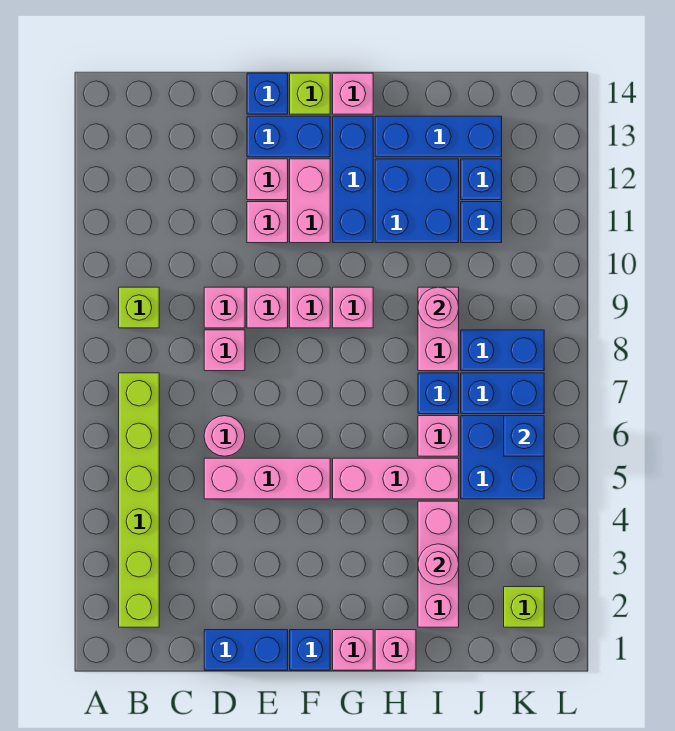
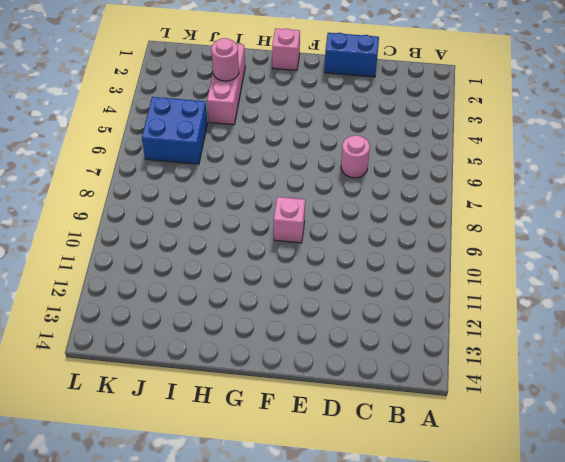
none -> lime 1x6 brick [119,373,159,627]
none -> lime 1x1 brick [119,287,159,328]
none -> pink 1x3 brick [204,458,330,499]
none -> pink 1x1 brick [204,330,245,371]

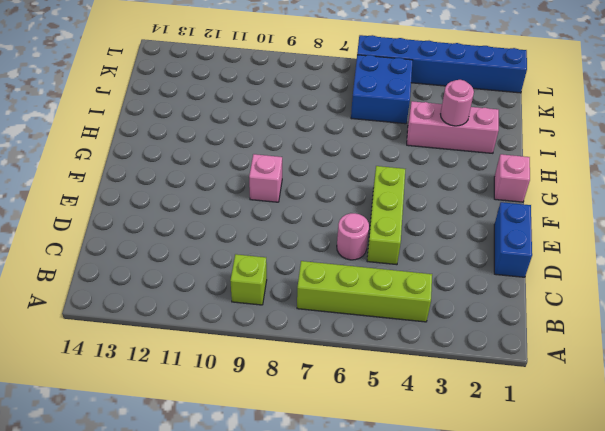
lime 1x4 brick [297,261,432,322] -> lime 1x6 brick [119,373,159,627]
lime 1x3 brick [367,166,405,265] -> pink 1x3 brick [204,458,330,499]
blue 1x6 brick [357,35,527,93] -> none
none -> pink 1x1 brick [204,330,245,371]
none -> pink 1x1 brick [204,287,245,328]
none -> pink 1x1 brick [247,287,288,328]
none -> pink 1x1 brick [247,202,288,243]

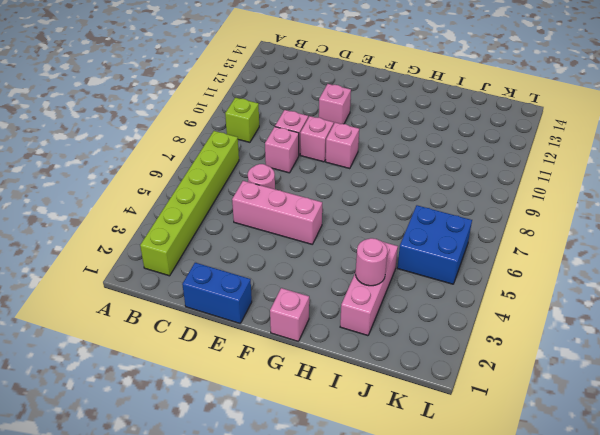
none -> pink 1x1 brick [247,159,288,200]
none -> blue 1x2 brick [247,116,330,157]
none -> blue 1x1 brick [247,73,288,114]
none -> blue 1x1 brick [290,630,330,670]

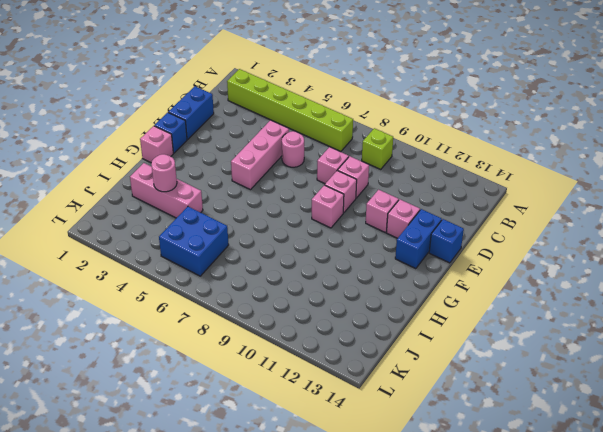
none -> pink 1x2 brick [290,159,330,243]
none -> lime 1x1 brick [290,73,330,114]
none -> pink 1x3 brick [333,458,459,499]
none -> pink 1x1 brick [333,287,373,328]

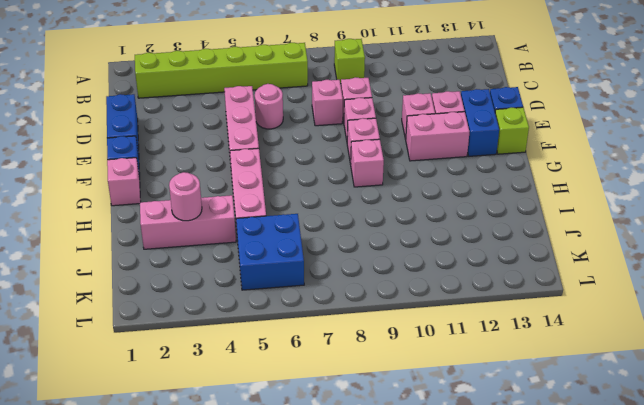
none -> blue 1x3 brick [333,116,373,243]
none -> pink 1x1 brick [333,73,373,114]
none -> pink 1x1 brick [375,630,416,670]
none -> blue 2x2 brick [375,159,459,243]

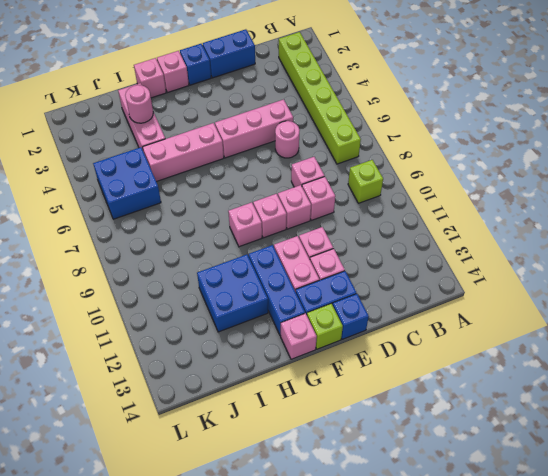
none -> blue 1x3 brick [375,116,502,157]
none -> pink 1x1 brick [418,416,459,456]
none -> blue 1x1 brick [418,373,459,414]
none -> pink 1x2 brick [418,287,459,371]

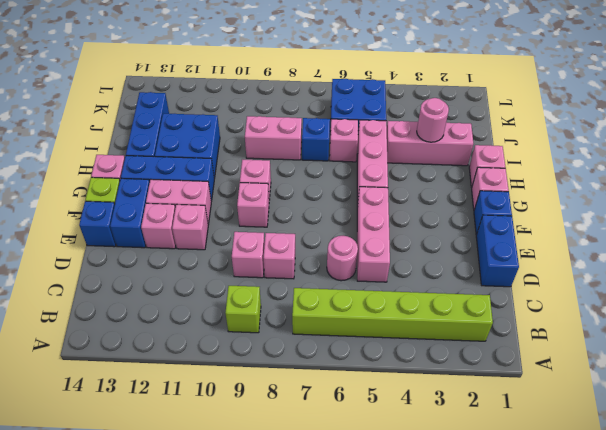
none -> pink 1x1 brick [247,287,288,328]
none -> blue 1x2 brick [461,373,544,414]
none -> blue 1x2 brick [461,330,544,371]
none -> blue 1x1 brick [461,202,502,243]

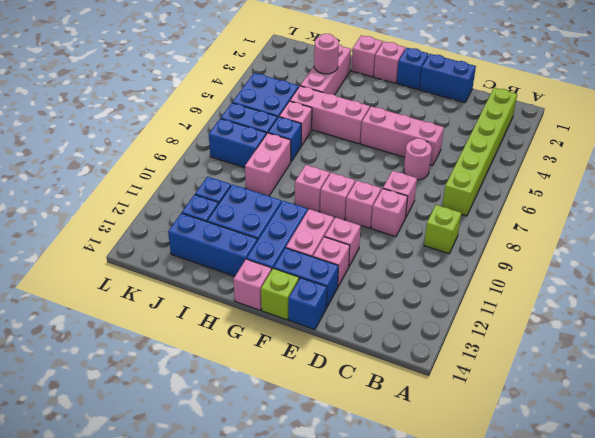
none -> lime 1x1 brick [504,587,544,627]
none -> pink 1x1 round brick [418,287,459,328]
none -> blue 1x1 brick [504,416,544,456]

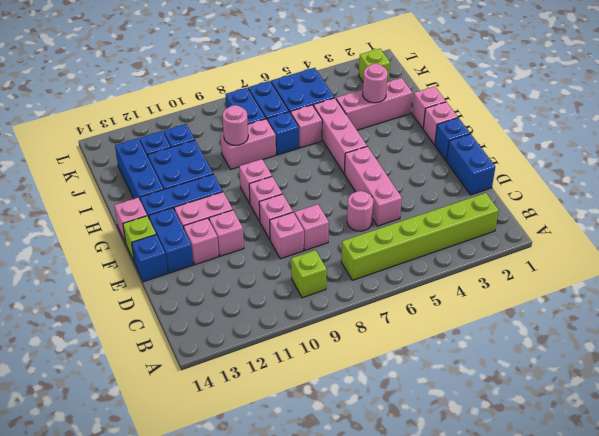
none -> blue 1x1 brick [504,416,544,456]

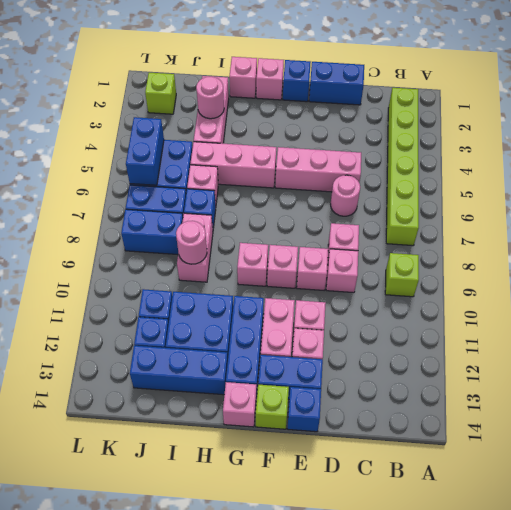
blue 1x2 brick [126,117,164,185] -> blue 1x1 brick [504,416,544,456]

